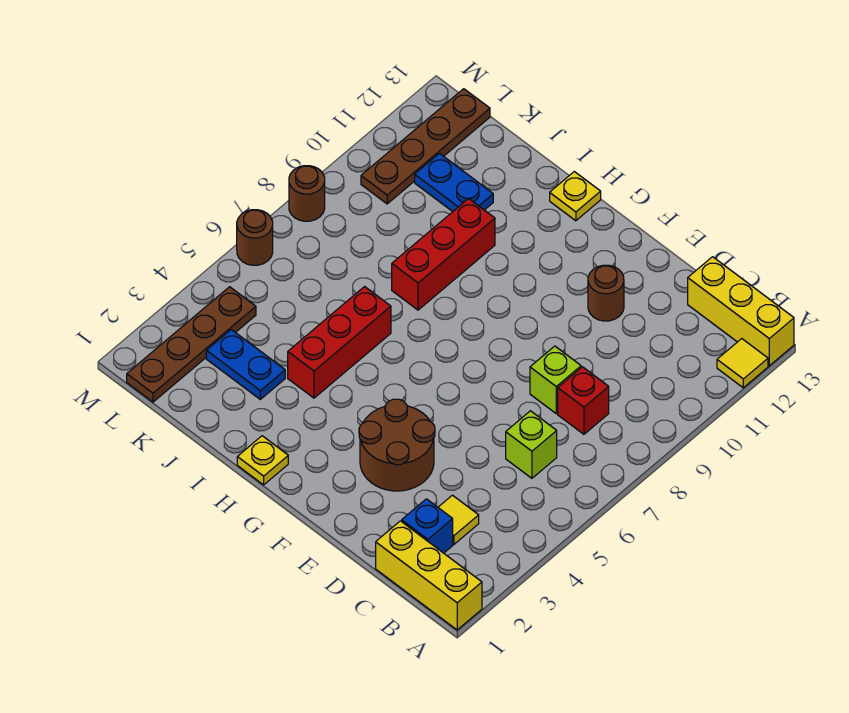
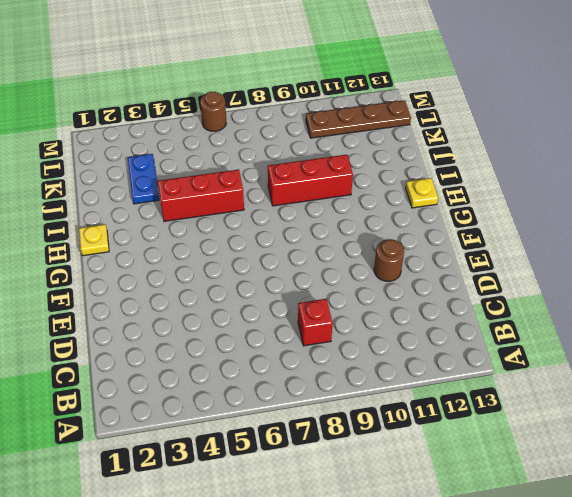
none -> yellow 1x3 brick [376,521,482,630]
none -> yellow 1x1 tile [717,339,768,388]
none -> yellow 1x3 brick [688,257,794,366]

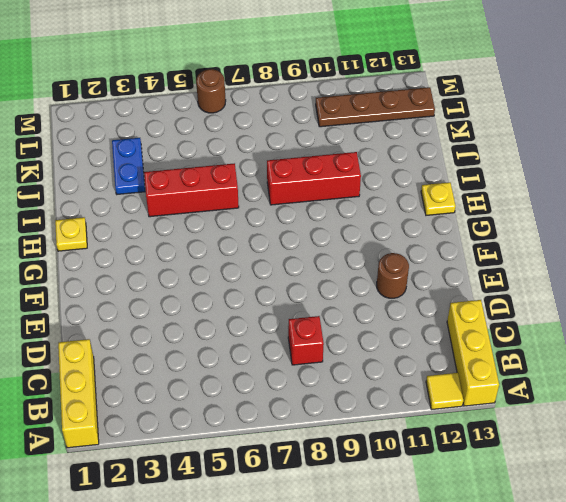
none -> blue 1x1 brick [402,499,453,553]
none -> yellow 1x1 tile [438,495,479,544]
none -> lime 1x1 brick [506,411,557,478]

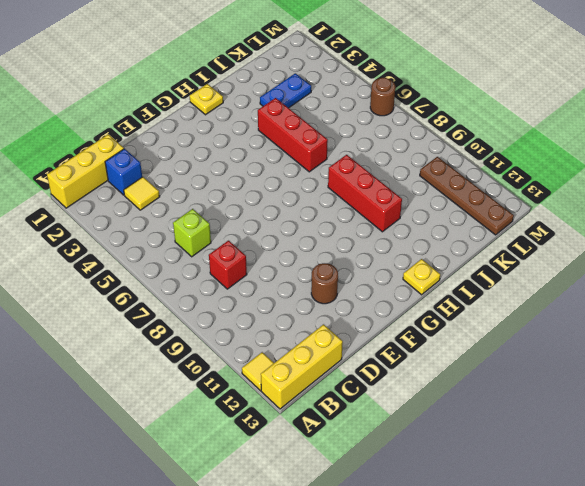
none -> lime 1x1 brick [530,346,581,414]
none -> brown 2x2 round brick [359,399,435,491]
none -> blue 1x2 plate [415,153,493,212]

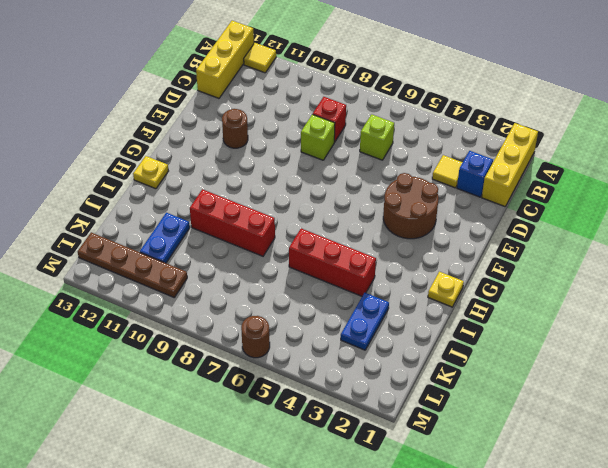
none -> brown 1x4 plate [127,287,256,402]
none -> brown 1x1 round brick [289,166,325,221]

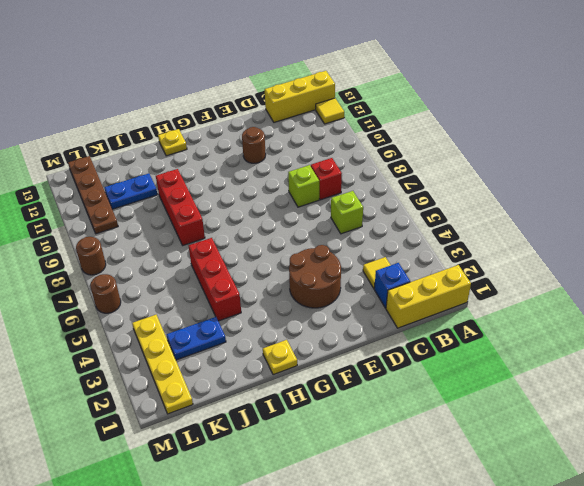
yellow 1x4 plate [132,315,193,414] -> brown 1x4 plate [127,287,256,402]

